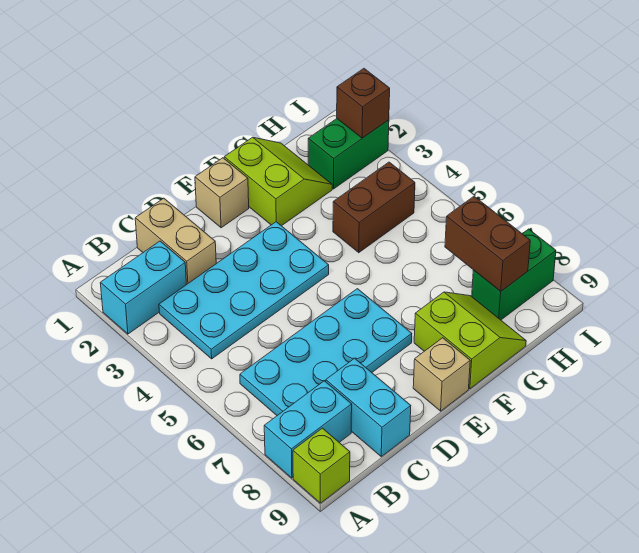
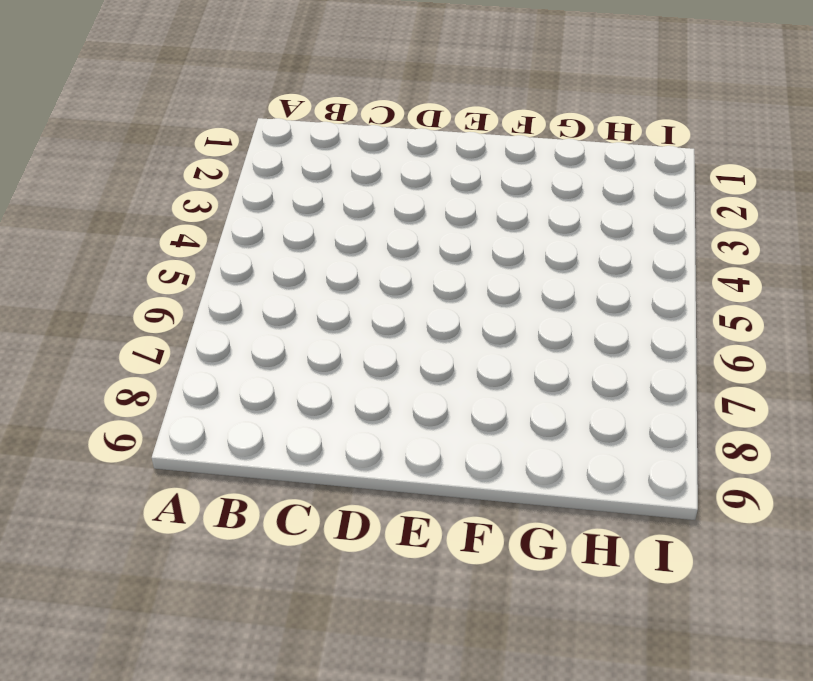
none -> cyan 1x2 brick [100,241,186,334]
none -> cyan 1x2 brick [264,381,352,478]
none -> lime 1x1 brick [293,428,350,503]

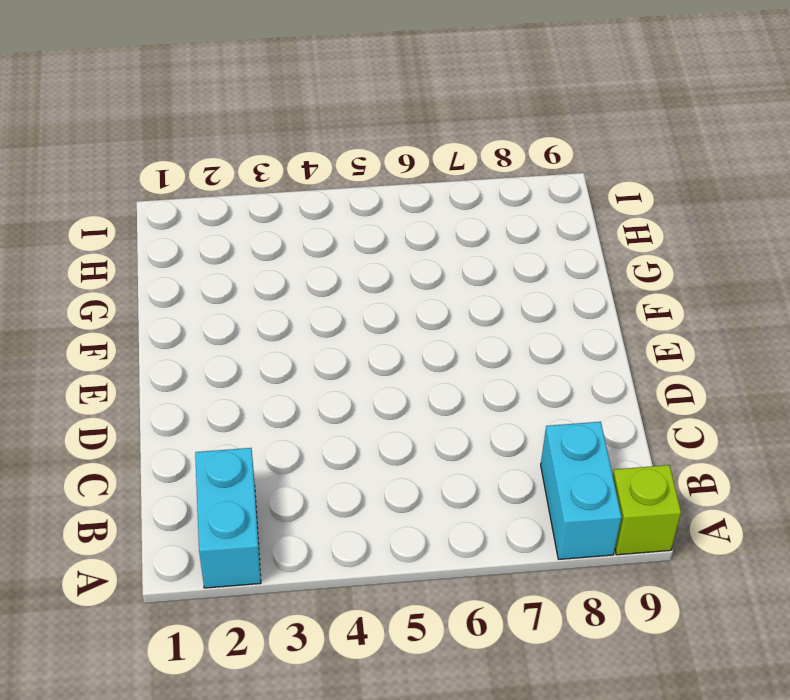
none -> cyan 2x4 plate [159,222,329,359]
none -> cyan 2x4 plate [240,289,412,415]
none -> tan 1x2 brick [135,198,216,285]

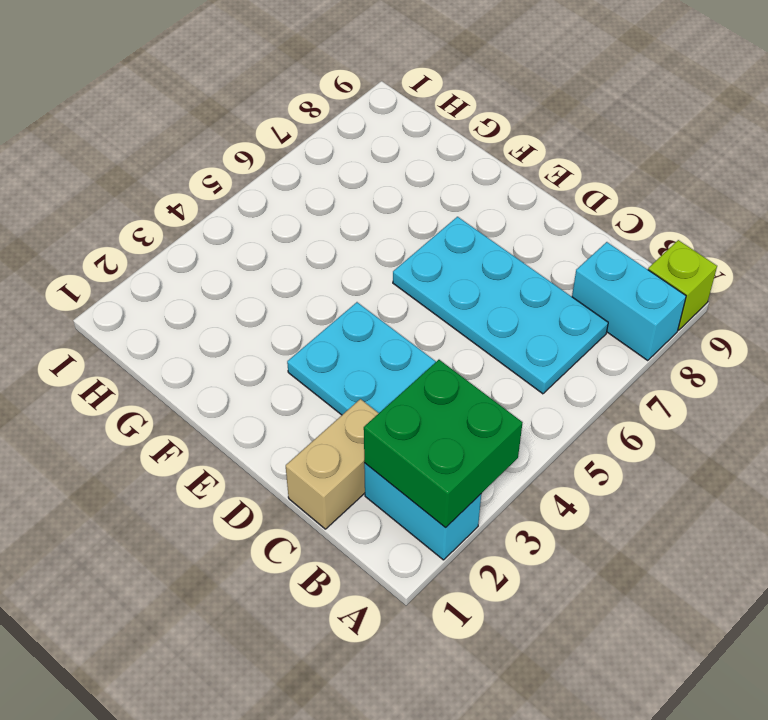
green 2x2 brick [364,360,523,528] -> none
none -> cyan 1x2 brick [326,358,411,456]
none -> tan 1x1 brick [195,158,249,228]
none -> tan 1x1 brick [413,338,470,411]

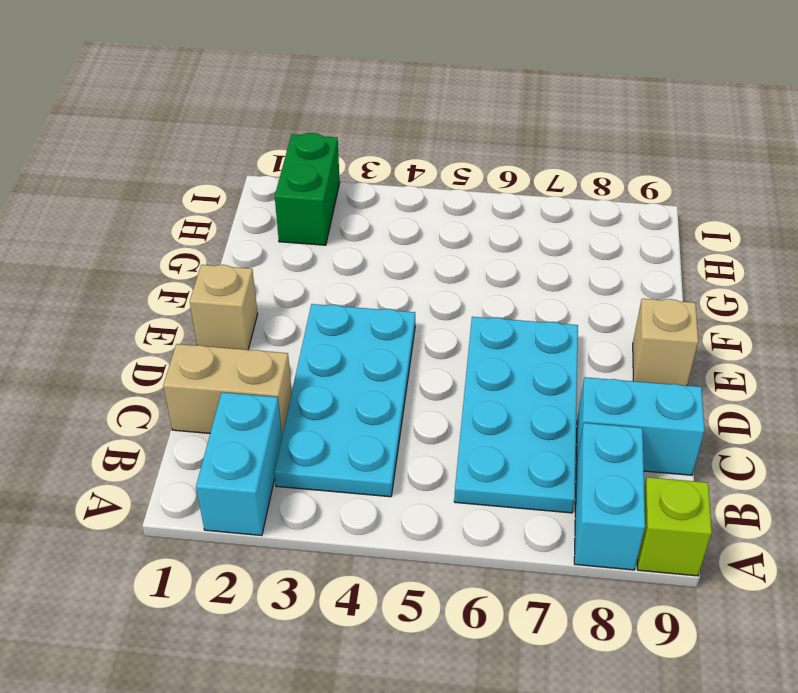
none -> lime 2x2 slope [224,137,332,226]
none -> lime 2x2 slope [414,292,526,389]
none -> brown 1x2 brick [333,162,415,253]

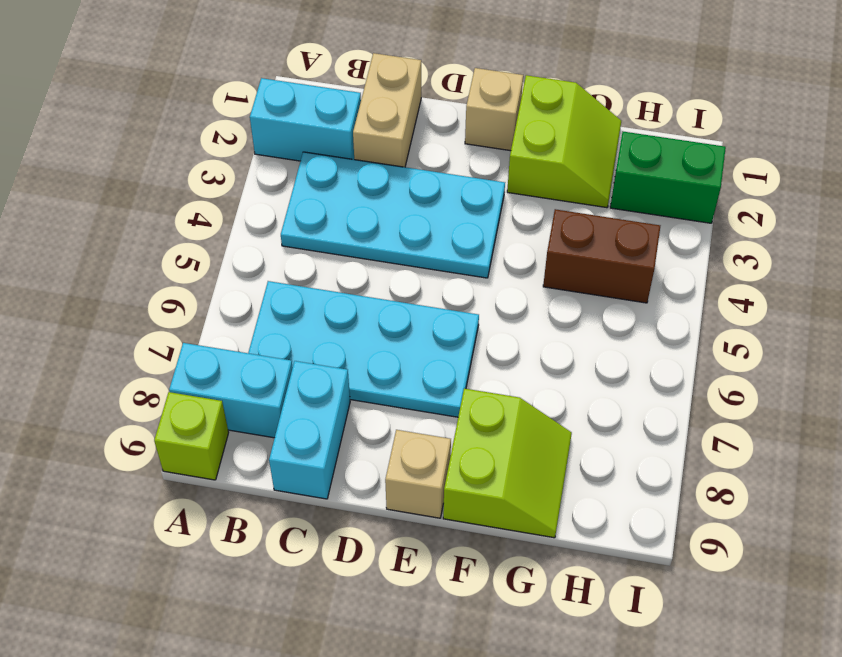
none -> green 1x2 brick [472,229,556,320]
none -> brown 1x2 brick [445,196,530,291]
none -> brown 1x1 brick [337,69,390,138]

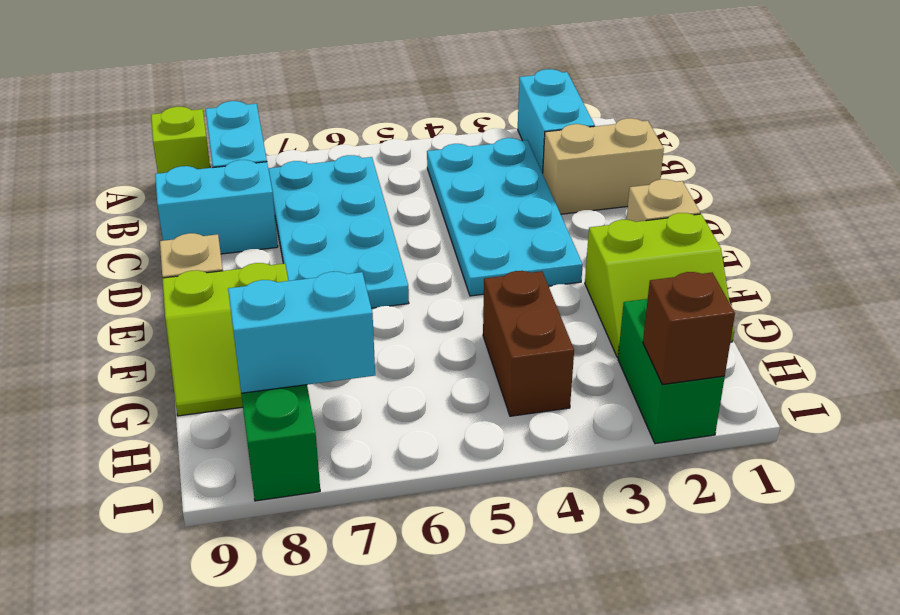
cyan 1x2 brick [228,272,375,393] -> brown 1x2 brick [445,196,530,291]

